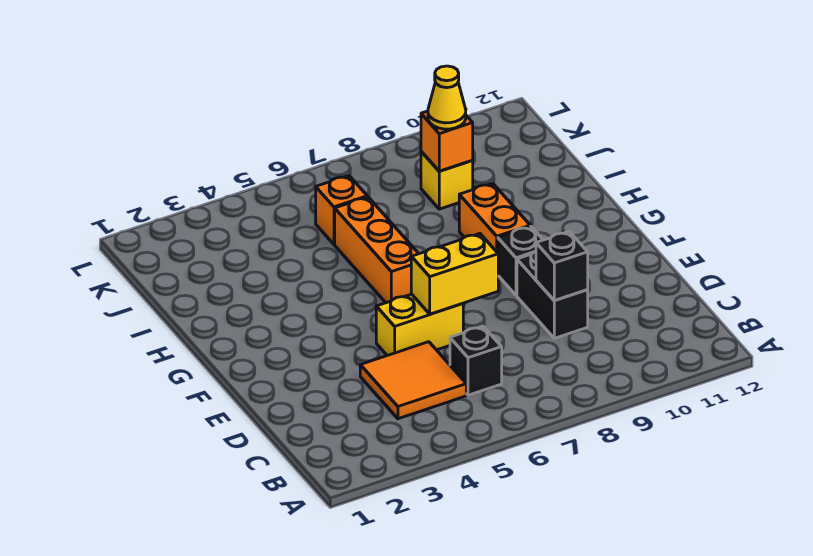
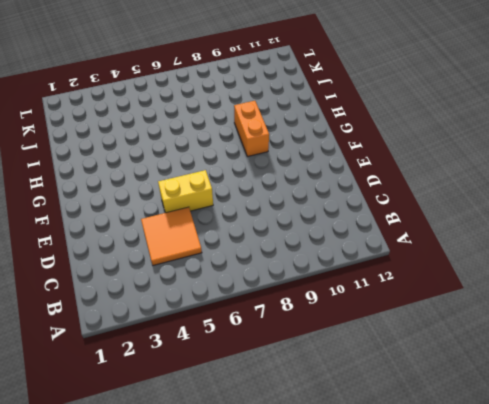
none -> black 1x1 brick [450,326,502,395]
none -> black 1x2 brick [517,251,588,338]
none -> black 1x1 brick [498,226,543,295]

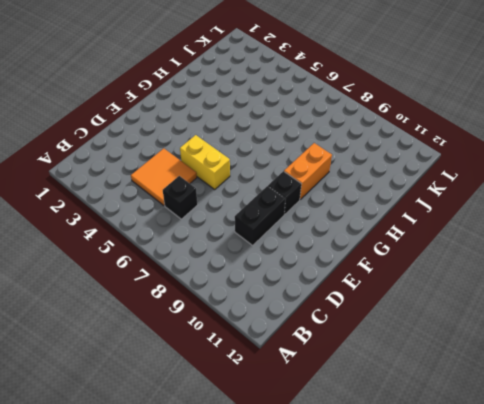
none -> orange 1x3 brick [335,197,419,303]
none -> orange 1x1 brick [316,176,367,244]
none -> yellow 1x1 brick [421,152,473,209]

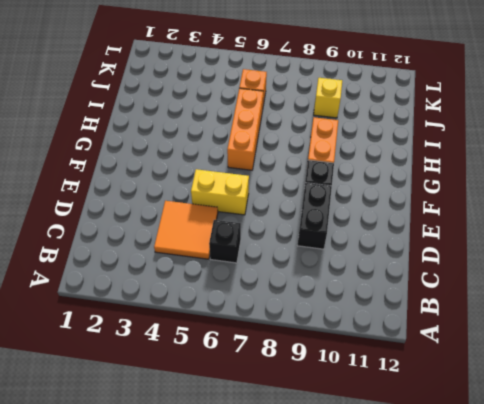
none -> black 1x1 brick [536,231,588,300]
none -> yellow 1x2 brick [411,234,498,314]
none -> orange 1x1 brick [421,111,473,171]

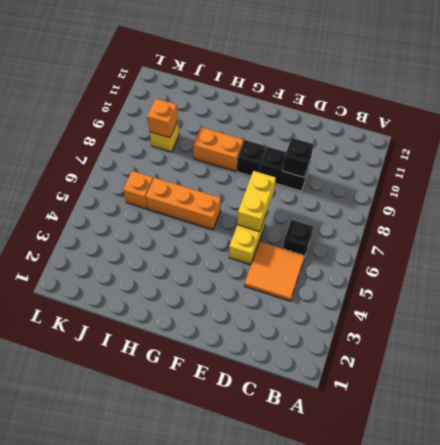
none -> yellow 1x1 cone [428,66,466,129]

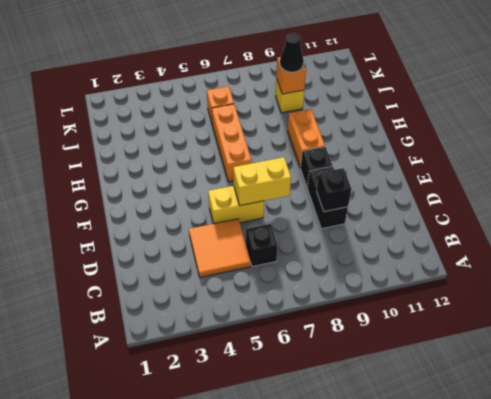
black 1x1 cone [280,33,304,72] -> yellow 1x1 cone [428,66,466,129]

